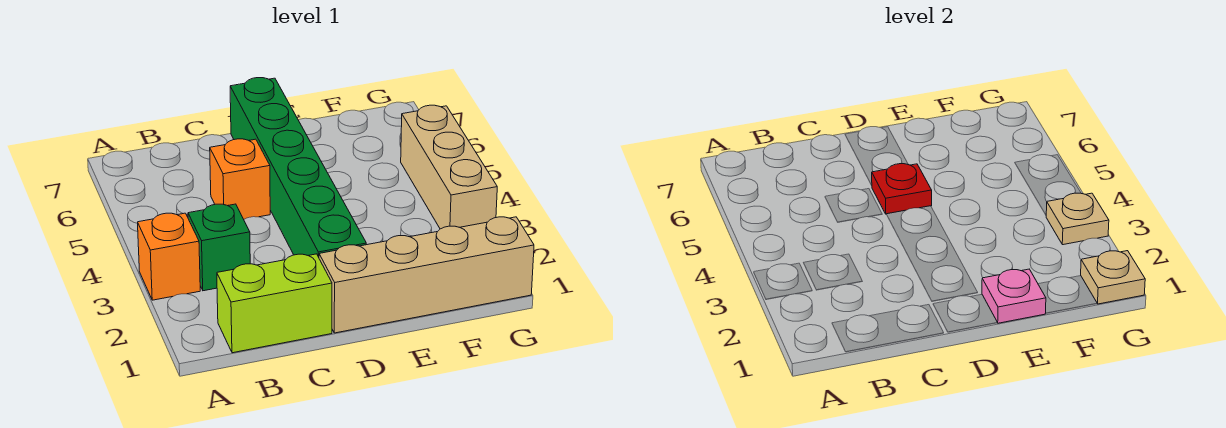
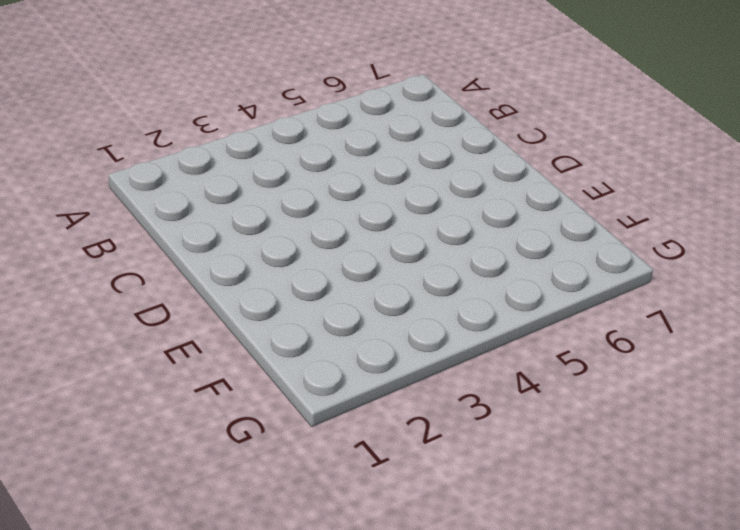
none -> orange 1x1 brick [138,213,200,300]
none -> lime 1x2 brick [217,254,332,353]

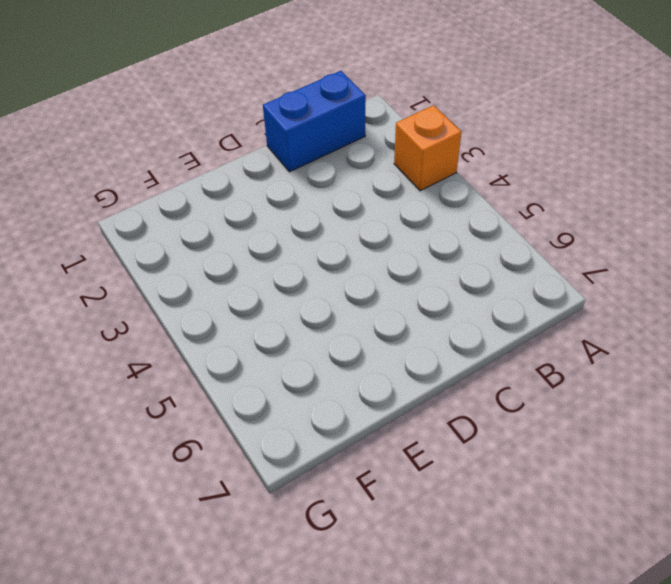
blue 1x2 brick [263,71,366,172] -> lime 1x2 brick [217,254,332,353]
none -> green 1x1 brick [188,204,250,291]
none -> orange 1x1 brick [210,139,270,219]

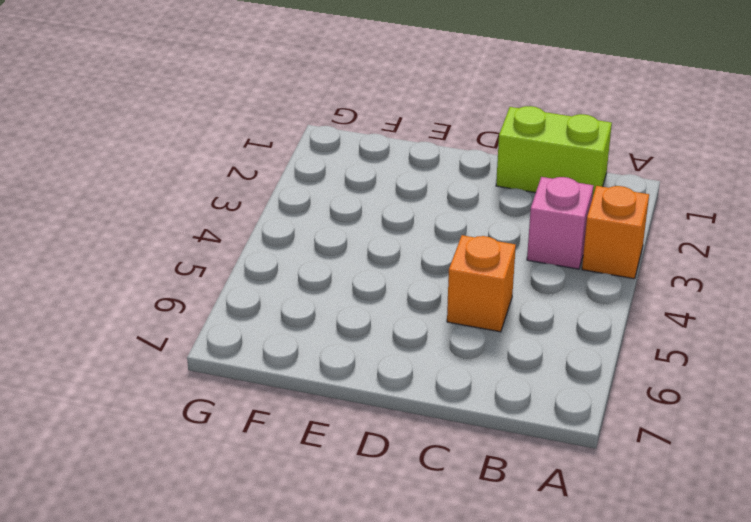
pink 1x1 brick [527,177,593,269] -> green 1x1 brick [188,204,250,291]
none -> tan 1x4 brick [319,217,534,333]
none -> green 1x6 brick [230,78,366,257]

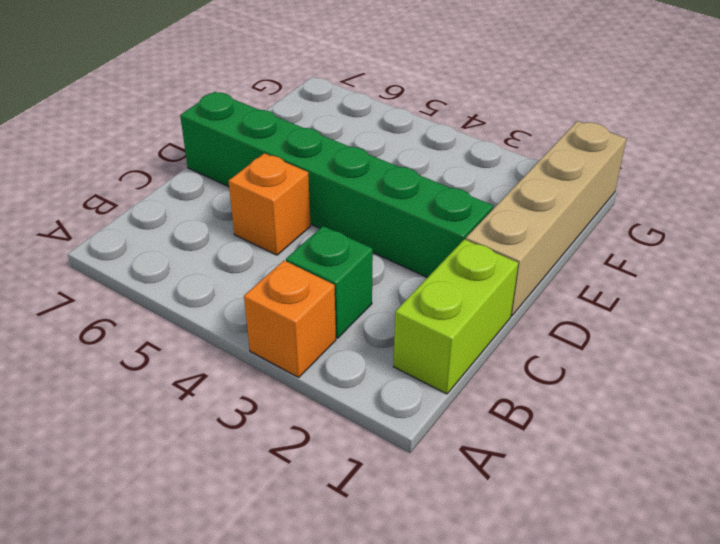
none -> tan 1x3 brick [401,105,497,229]
none -> red 1x1 plate [872,164,932,214]

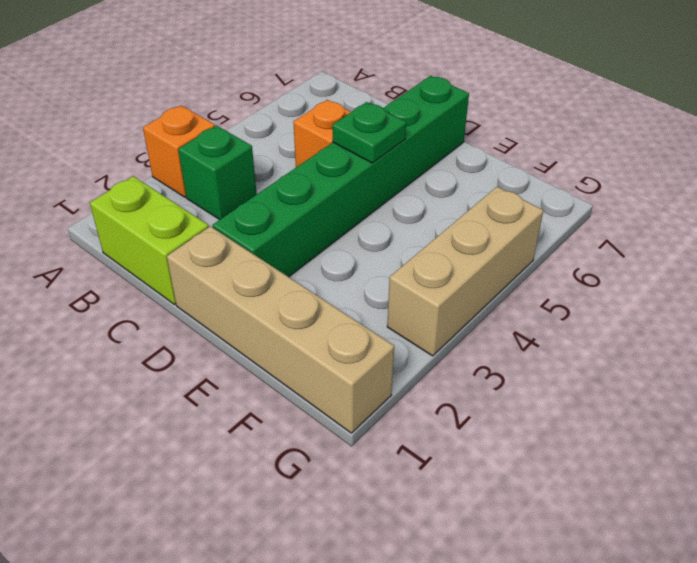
green 1x1 plate [332,102,406,163] -> red 1x1 plate [872,164,932,214]
none -> pink 1x1 plate [982,269,1046,323]
none -> tan 1x1 plate [1081,251,1145,304]

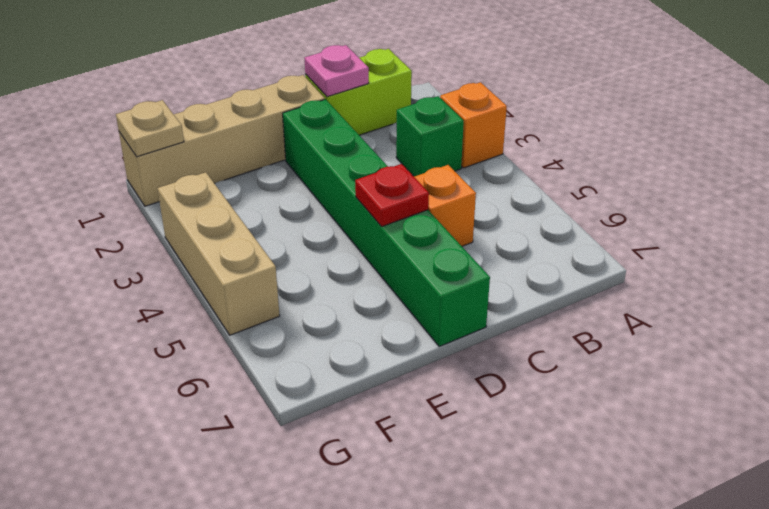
pink 1x1 plate [304,45,369,97] -> pink 1x1 plate moved to [982,269,1046,323]
none -> tan 1x1 plate [1046,193,1109,245]

